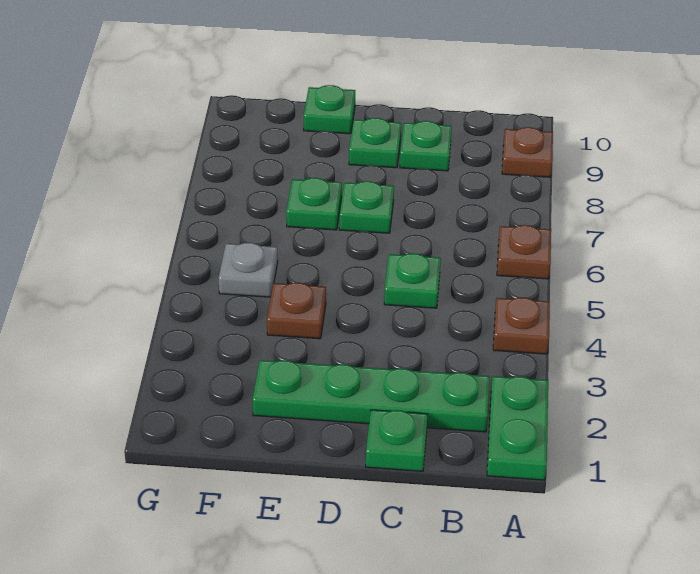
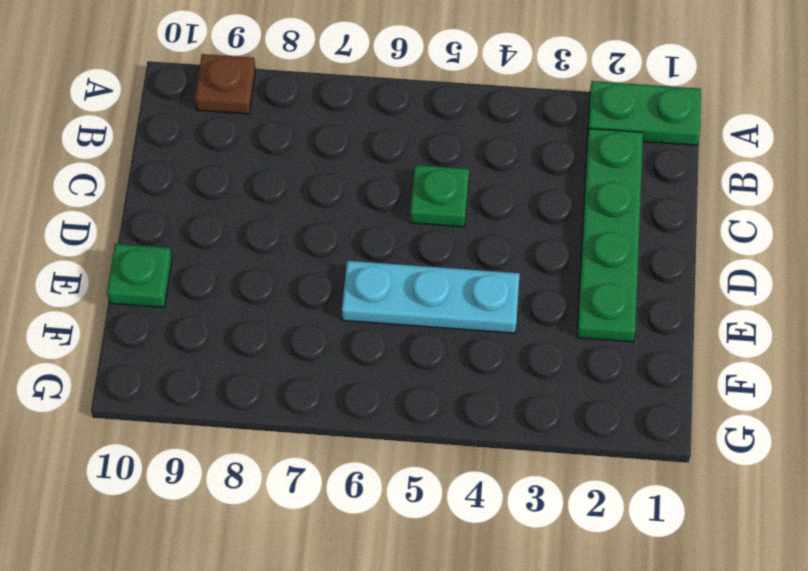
cyan 1x3 plate [342,261,520,333] -> brown 1x1 plate [267,283,326,339]
none -> brown 1x1 plate [493,298,550,354]
none -> brown 1x1 plate [497,225,551,279]
none -> green 1x1 plate [366,410,428,471]

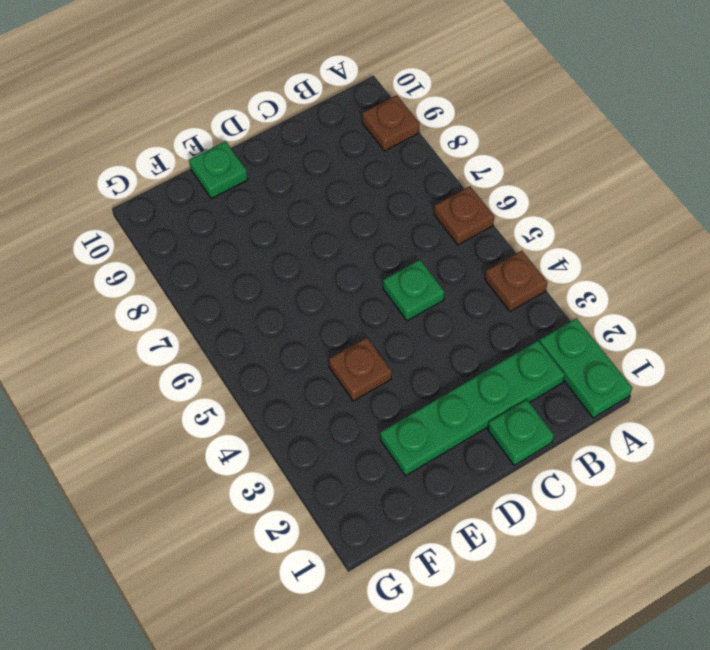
none -> green 1x1 plate [400,121,452,171]
none -> green 1x1 plate [339,181,394,233]
none -> green 1x1 plate [349,118,401,168]

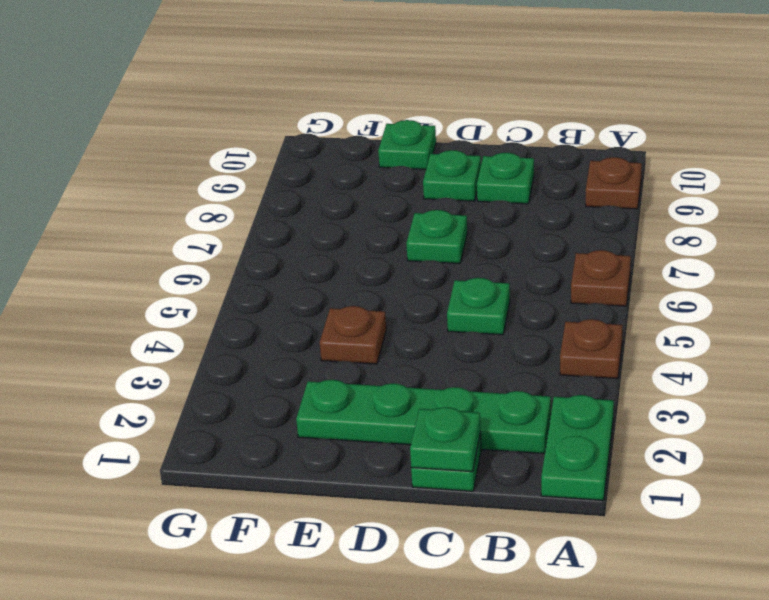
green 1x1 plate [410,407,481,472] -> green 1x1 plate moved to [286,178,342,230]
none -> grey 1x1 plate [219,243,278,297]

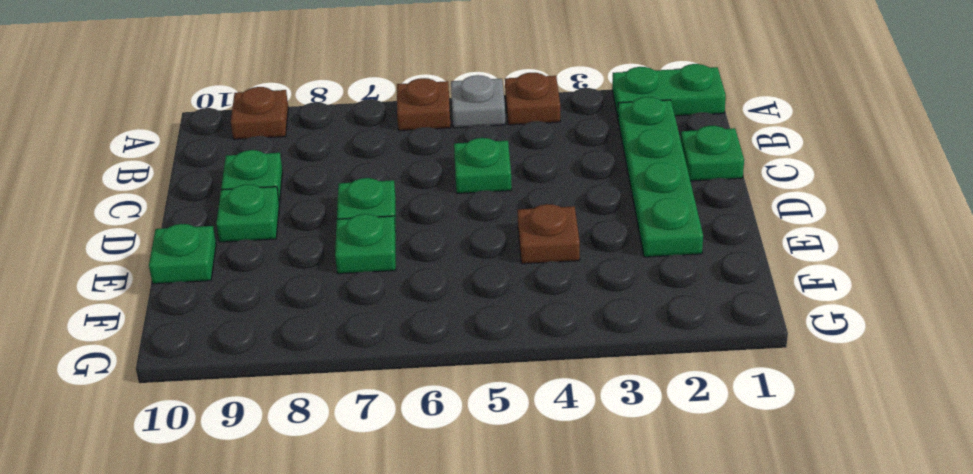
grey 1x1 plate [451,75,506,128] -> grey 1x1 plate moved to [219,243,278,297]

